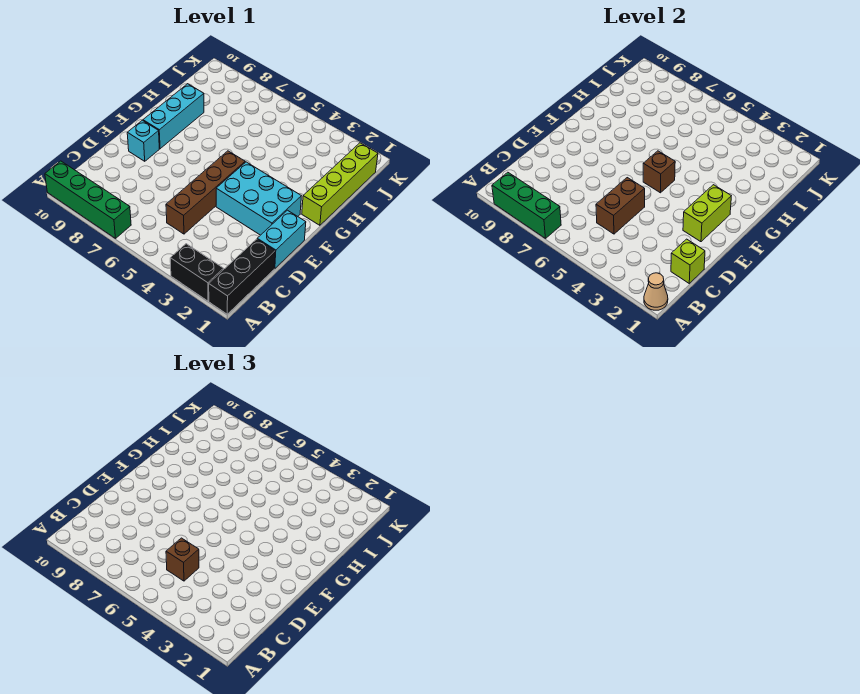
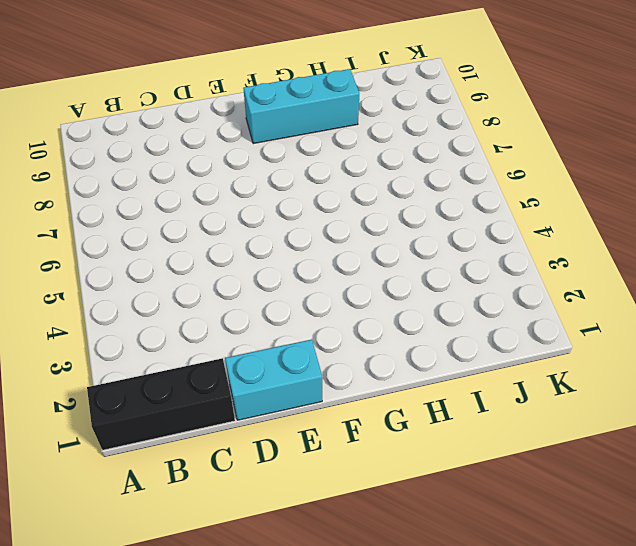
none -> black 1x2 brick [170,244,224,301]
none -> green 1x4 brick [45,161,131,238]
none -> brown 1x4 brick [166,151,245,234]

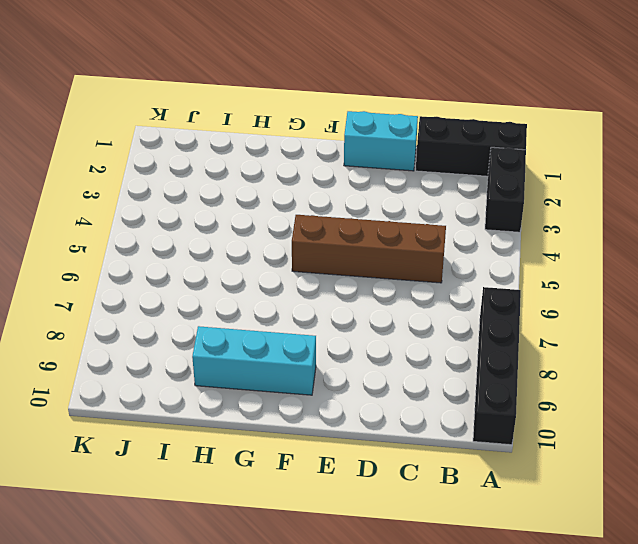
black 1x4 brick [473,287,521,445] -> green 1x4 brick [45,161,131,238]
none -> cyan 2x3 brick [216,162,301,235]
none -> cyan 1x1 brick [127,120,159,161]
none -> lime 1x4 brick [302,143,378,225]

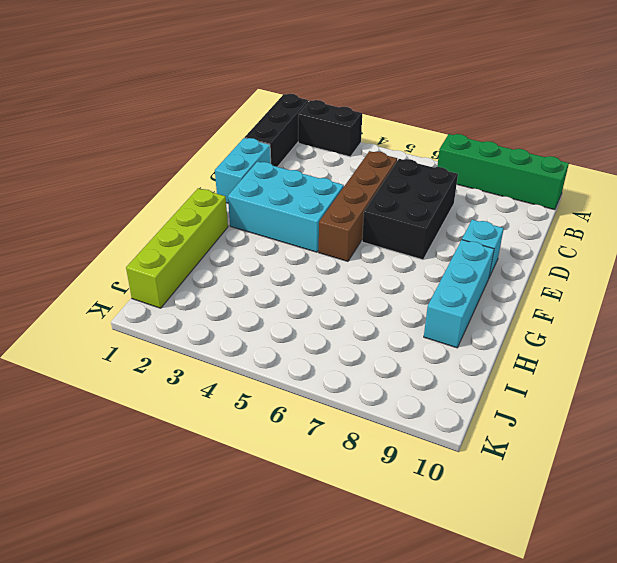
black 2x3 brick [362,159,458,260] -> none
none -> tan 1x1 cone [644,273,668,310]
none -> green 1x3 brick [492,172,561,238]
none -> lime 1x1 brick [671,239,705,283]

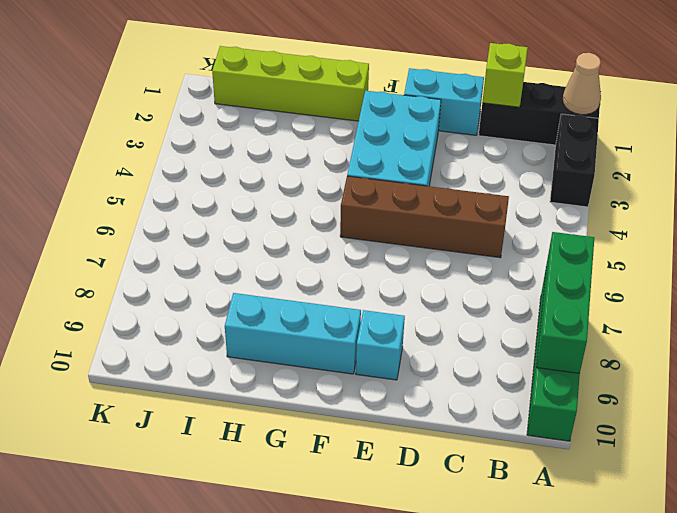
none -> brown 1x2 brick [596,178,645,234]
none -> lime 1x2 brick [683,185,731,242]
none -> brown 1x1 brick [643,151,675,193]

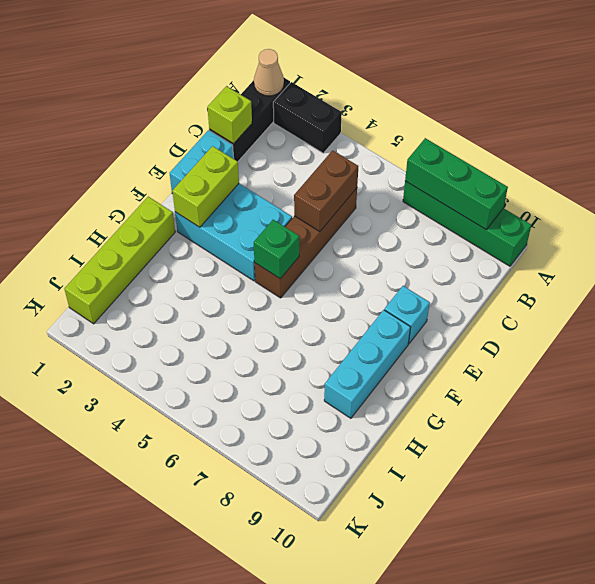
green 1x1 brick [254,220,299,279] -> brown 1x1 brick [643,151,675,193]
none -> brown 1x1 brick [166,538,199,581]

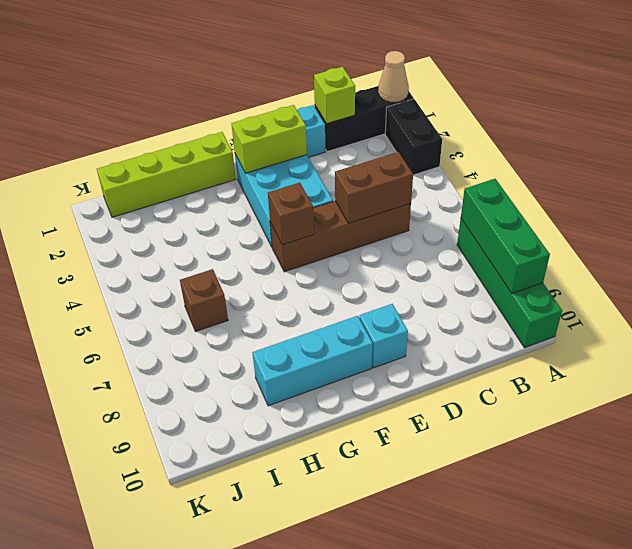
brown 1x1 brick [180,269,228,331] -> brown 1x1 brick moved to [166,538,199,581]

